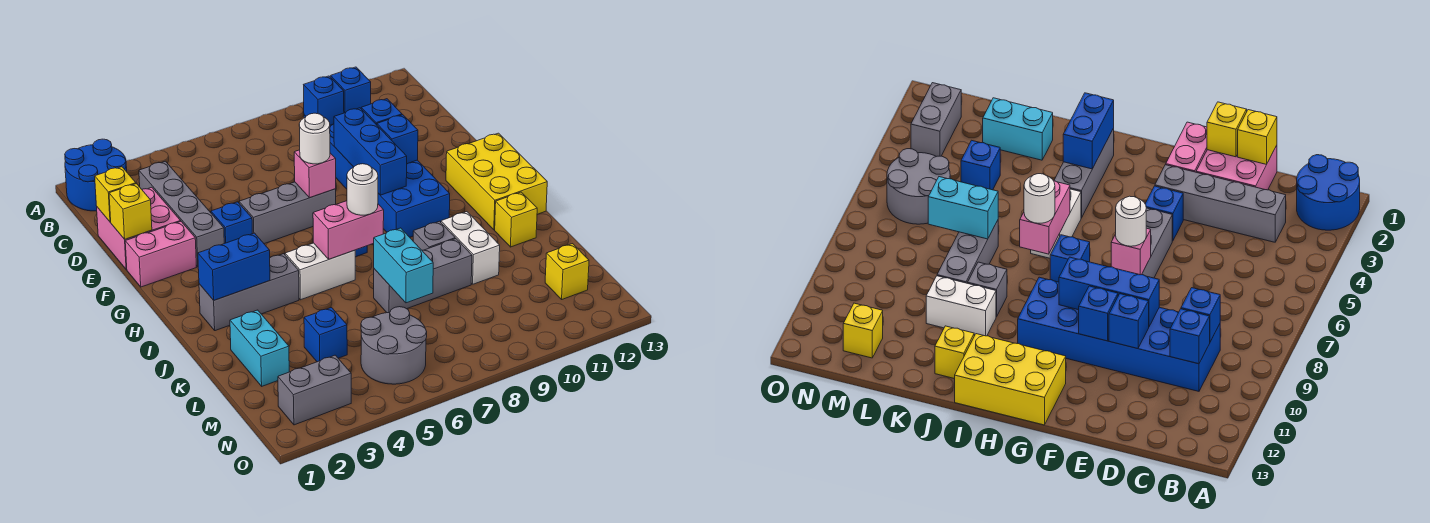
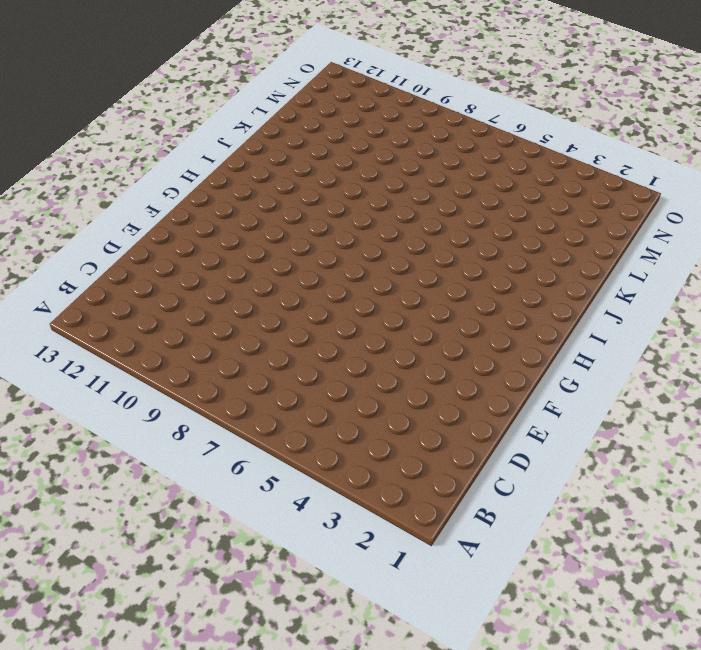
none -> blue 2x2 round brick [65,139,127,211]
none -> grey 1x4 brick [139,161,224,267]
none -> blue 2x6 brick [304,115,450,237]
none -> pink 2x2 brick [97,187,181,269]

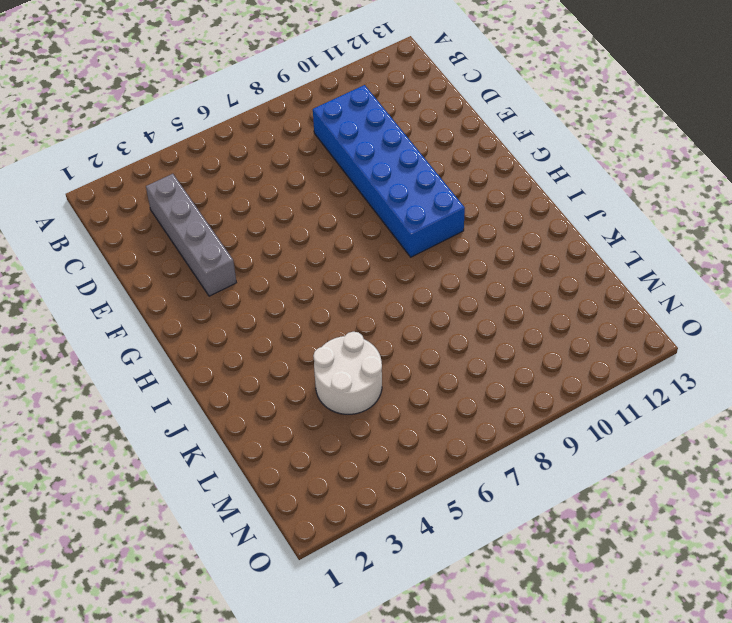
white 2x2 round brick [313,332,382,414] -> blue 1x1 brick [304,308,347,362]
none -> blue 2x2 round brick [65,139,127,211]
none -> pink 2x2 brick [97,187,181,269]
none -> pink 1x2 brick [125,222,196,287]
none -> blue 1x1 brick [211,202,252,243]

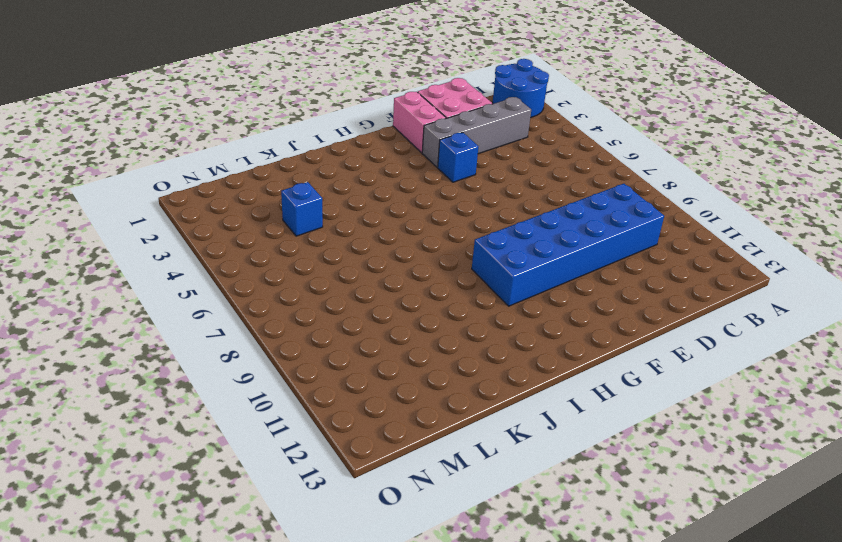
none -> grey 1x3 brick [239,182,336,244]
none -> yellow 2x3 brick [446,133,547,230]
none -> blue 1x1 brick [1050,235,1090,282]
none -> grey 1x3 brick [199,254,299,331]

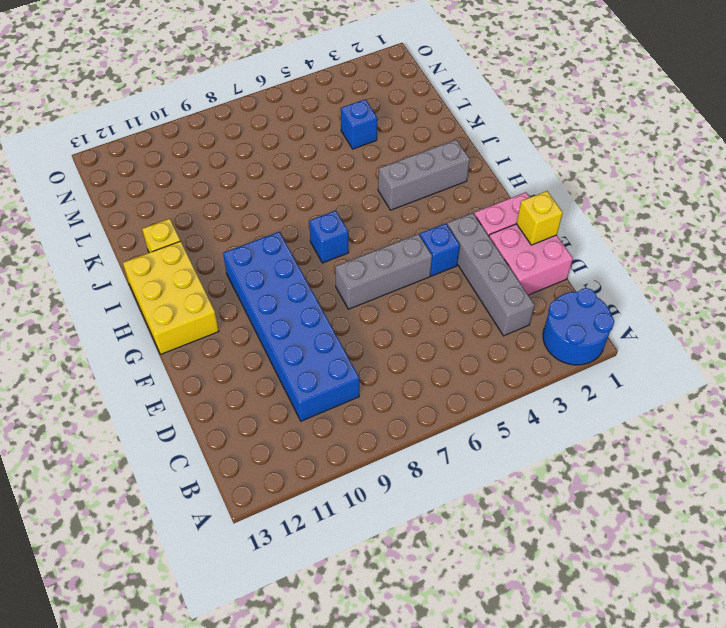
none -> white 1x2 brick [285,243,355,300]
none -> grey 1x1 brick [413,221,455,250]
none -> white 1x2 brick [441,212,500,284]
none -> cyan 1x2 brick [230,310,289,386]

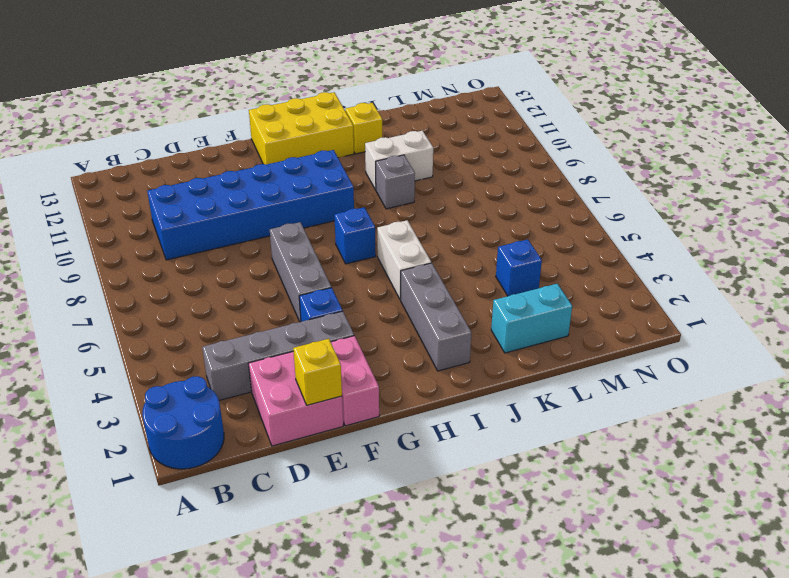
none -> grey 1x3 brick [374,239,472,313]
none -> grey 2x2 round brick [361,307,427,384]
none -> yellow 1x1 brick [545,244,589,299]
none -> grey 1x2 brick [278,355,351,425]

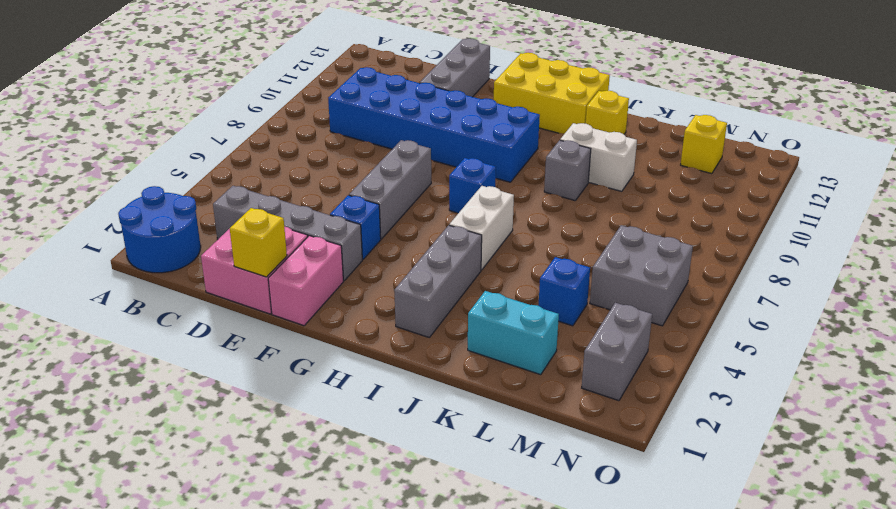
grey 1x3 brick [420,38,490,97] -> grey 1x3 brick moved to [374,239,472,313]
grey 2x2 brick [590,225,693,326] -> grey 2x2 round brick [361,307,427,384]
none -> blue 1x1 brick [304,76,344,125]
none -> blue 1x1 brick [331,67,371,113]
none -> yellow 1x1 brick [95,167,136,222]
none -> blue 1x3 brick [334,108,407,195]

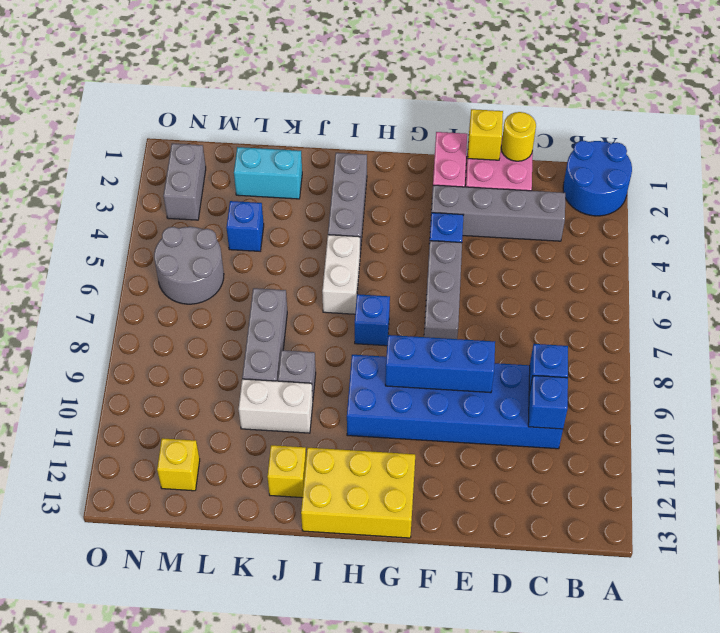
yellow 1x1 round brick [501,112,536,161] -> yellow 1x1 brick [95,167,136,222]
none -> blue 1x1 brick [361,99,402,125]
none -> pink 1x1 brick [294,150,336,198]
none -> blue 1x1 brick [377,115,418,164]
none -> blue 1x2 brick [198,233,270,300]

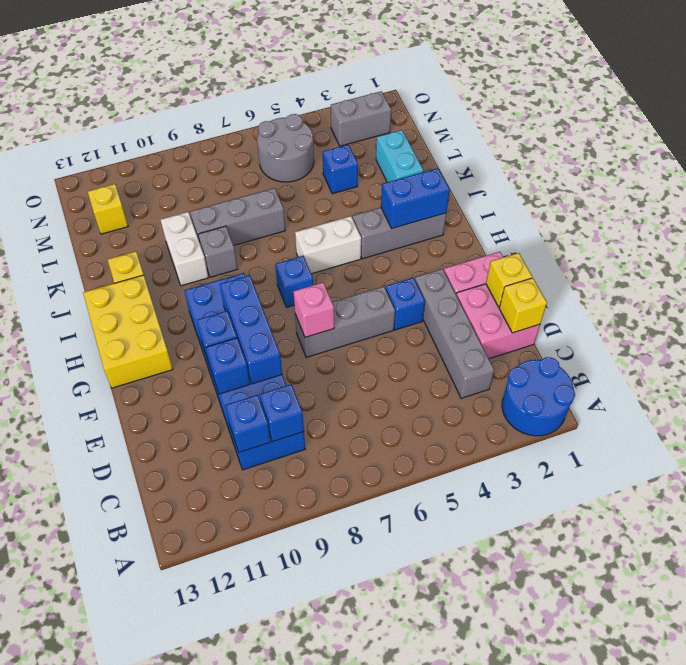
none -> pink 1x2 brick [313,201,384,259]
none -> cyan 1x2 brick [374,228,433,303]
none -> white 1x1 round brick [299,113,330,164]
none -> white 1x1 round brick [347,164,378,215]

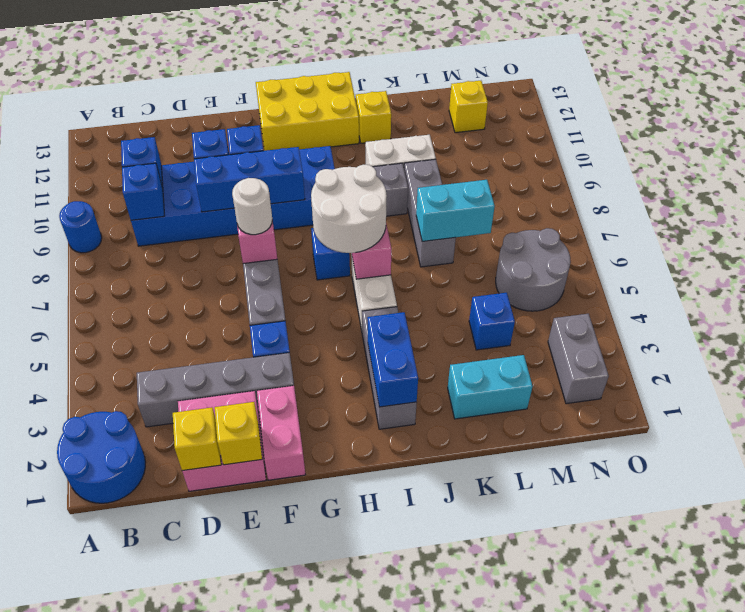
blue 1x1 round brick [59,201,102,253] -> none
white 2x2 round brick [311,165,387,253] -> white 1x1 round brick [347,164,378,215]

